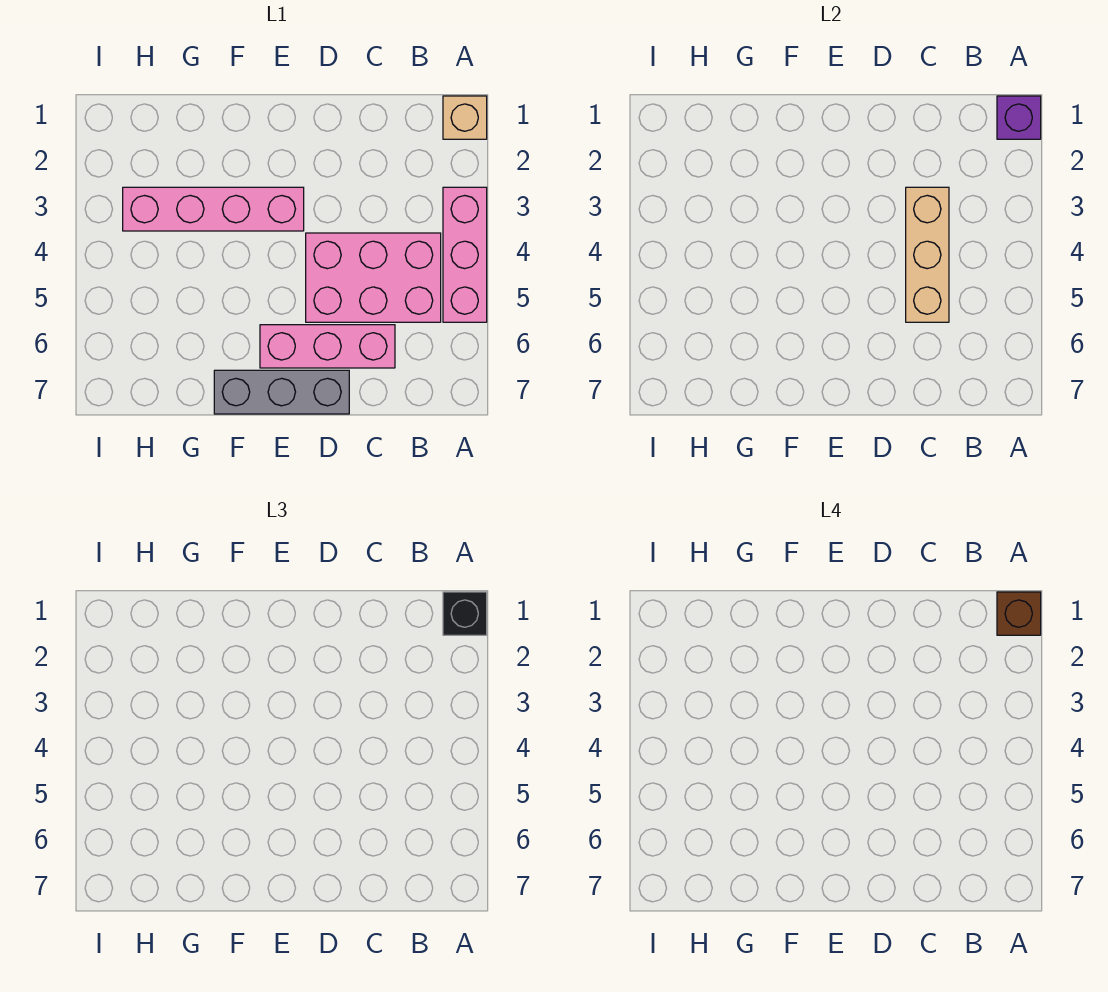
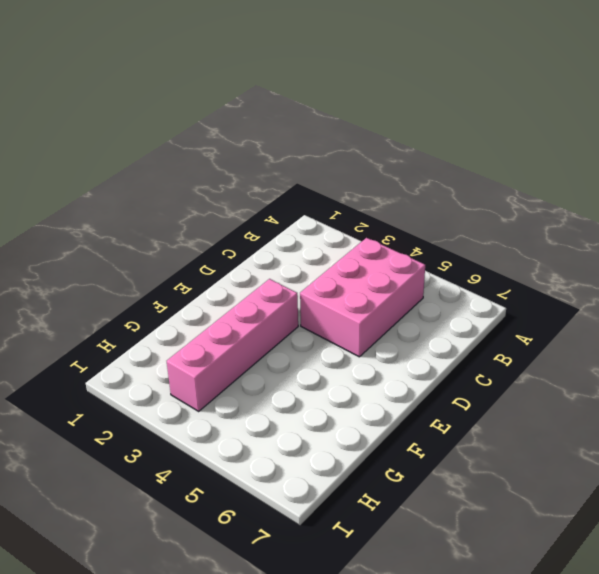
none -> tan 1x1 brick [443,96,487,139]
none -> pink 1x3 brick [443,187,487,322]

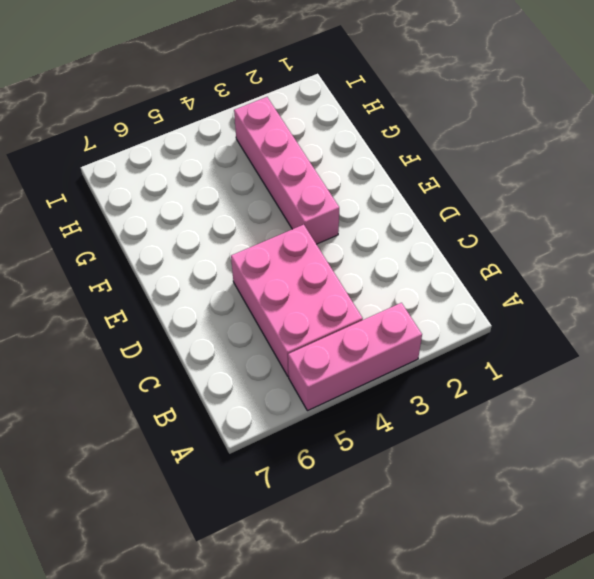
none -> tan 1x1 brick [443,96,487,139]
none -> pink 1x3 brick [260,325,395,368]

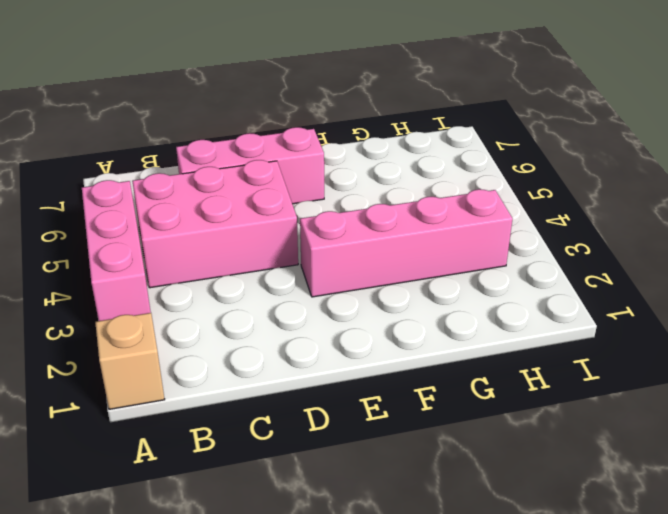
none -> grey 1x3 brick [214,370,349,414]
none -> purple 1x1 brick [997,96,1041,139]

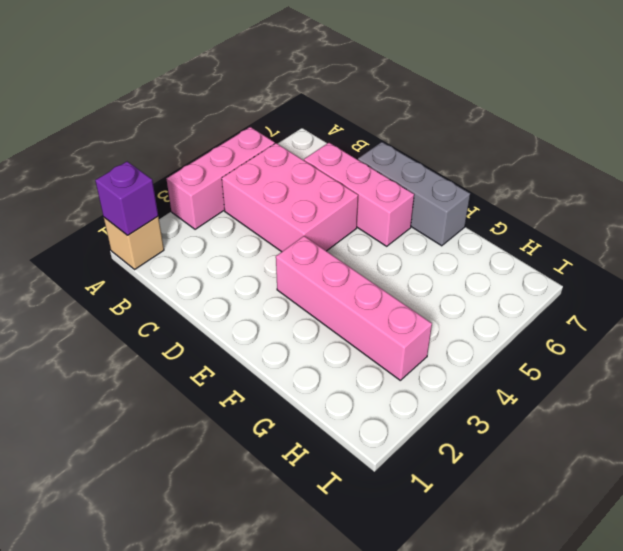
none -> tan 1x3 brick [906,187,949,322]
none -> black 1x1 brick [443,592,487,635]

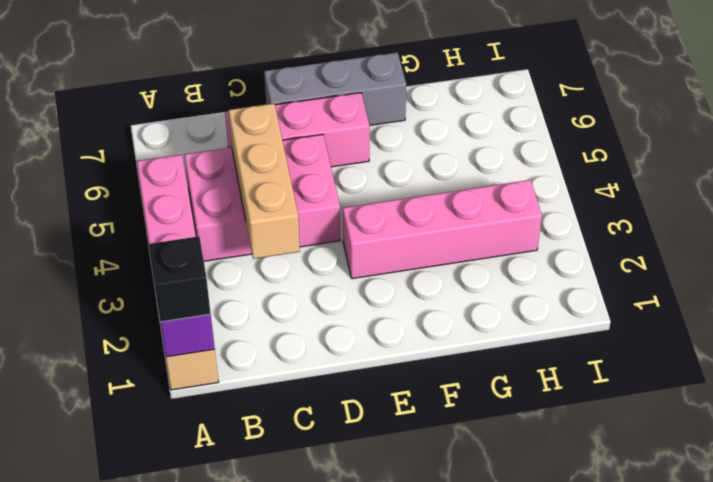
none -> brown 1x1 brick [997,592,1041,635]

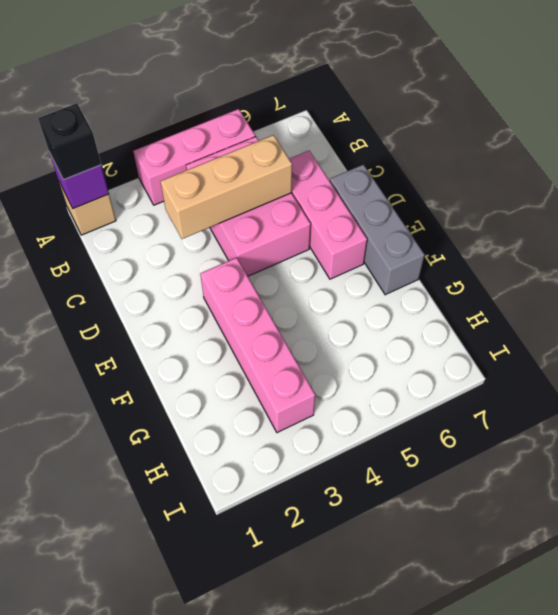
none -> brown 1x1 brick [997,592,1041,635]

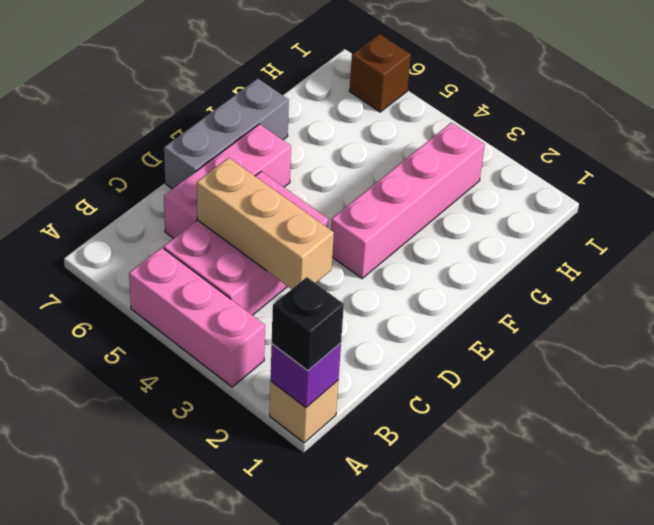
brown 1x1 brick [349,34,411,112] -> brown 1x1 brick moved to [997,592,1041,635]

